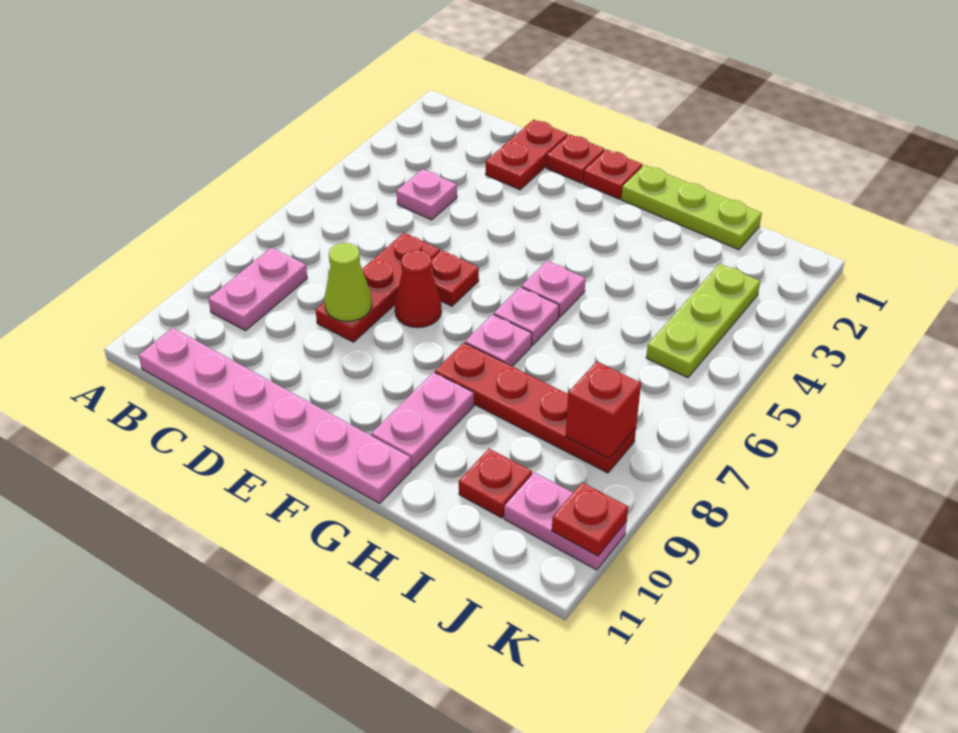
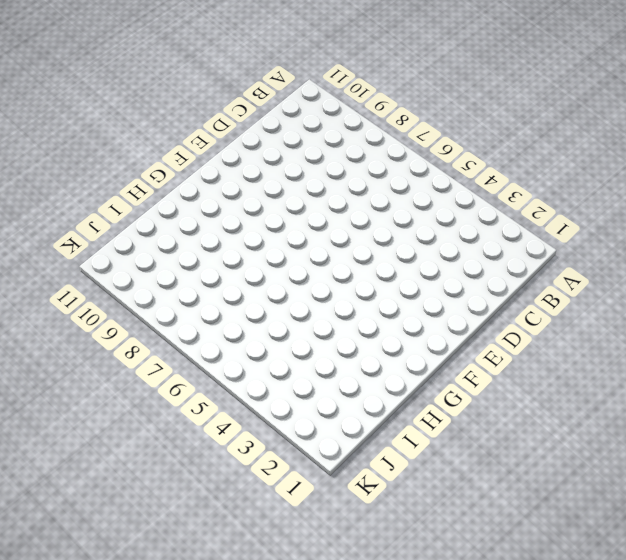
none -> pink 1x2 plate [208,247,307,331]
none -> pink 1x6 plate [139,328,411,503]
none -> pink 1x1 plate [397,169,457,220]

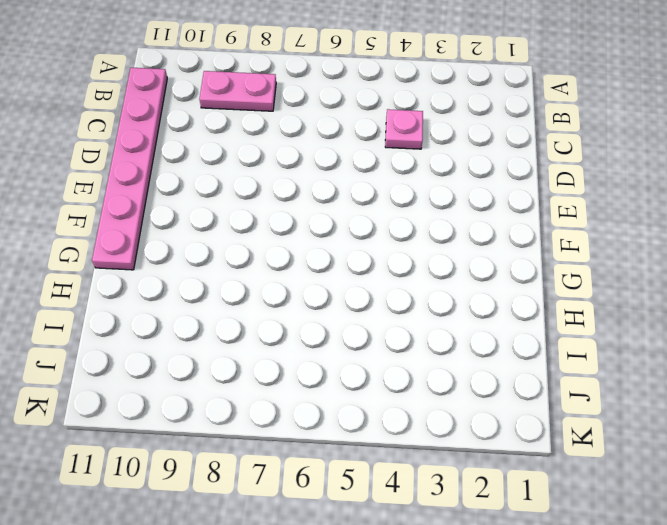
none -> red 1x2 plate [486,120,568,190]
none -> red 1x3 plate [316,233,440,342]
none -> red 1x1 plate [546,134,605,183]

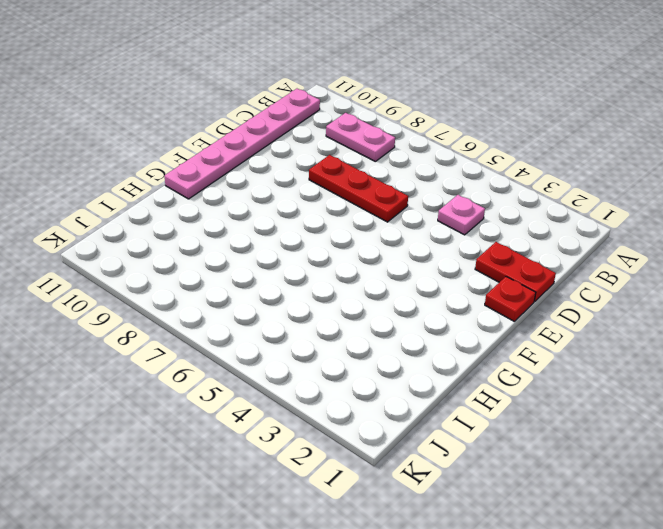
none -> red 1x1 plate [431,250,479,306]
none -> red 1x1 cone [395,250,441,328]
none -> red 1x1 plate [583,149,643,199]

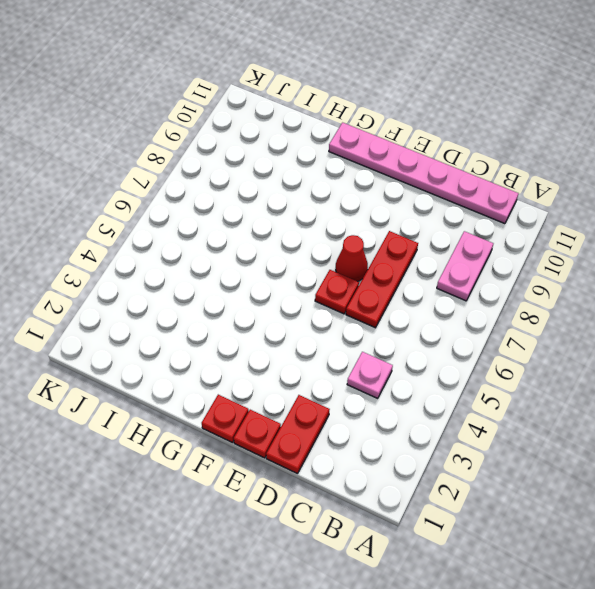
none -> lime 1x3 plate [621,165,762,250]
none -> pink 1x1 plate [522,261,585,317]
none -> pink 1x1 plate [494,287,559,345]

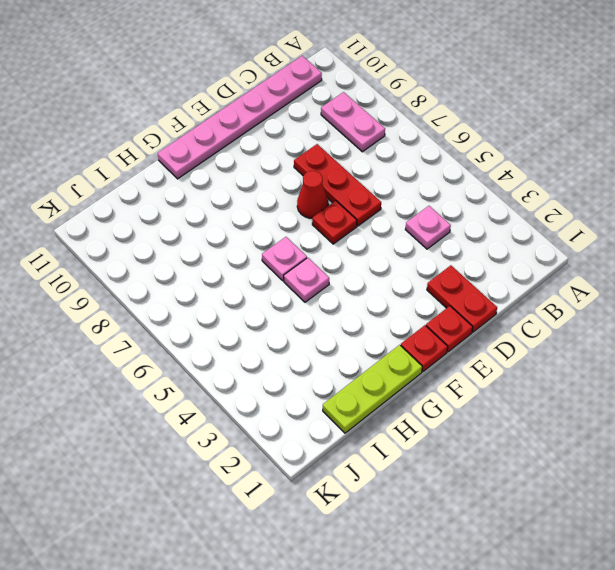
none -> pink 1x1 plate [465,314,532,366]
none -> red 1x4 plate [435,343,636,473]
none -> pink 1x2 plate [371,372,474,469]

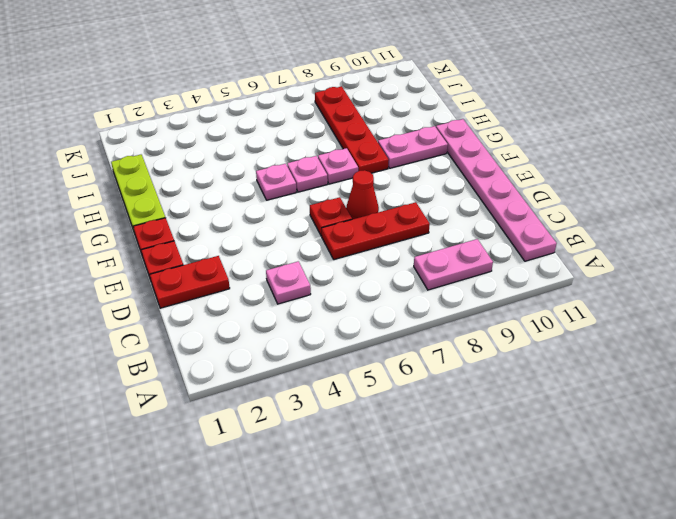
none -> red 1x1 plate [459,449,532,518]
none -> lime 1x3 plate [646,264,760,378]
none -> pink 1x2 plate [504,472,627,570]

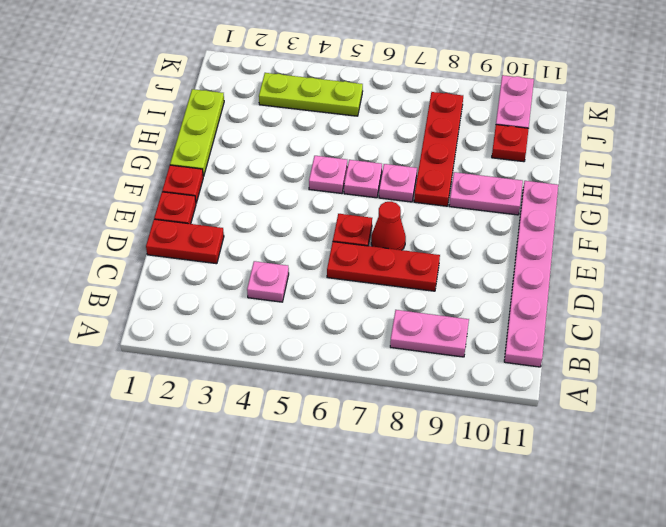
none -> lime 1x1 cone [324,243,372,322]
none -> red 1x1 brick [566,362,641,459]
none -> red 1x1 plate [552,483,628,556]

